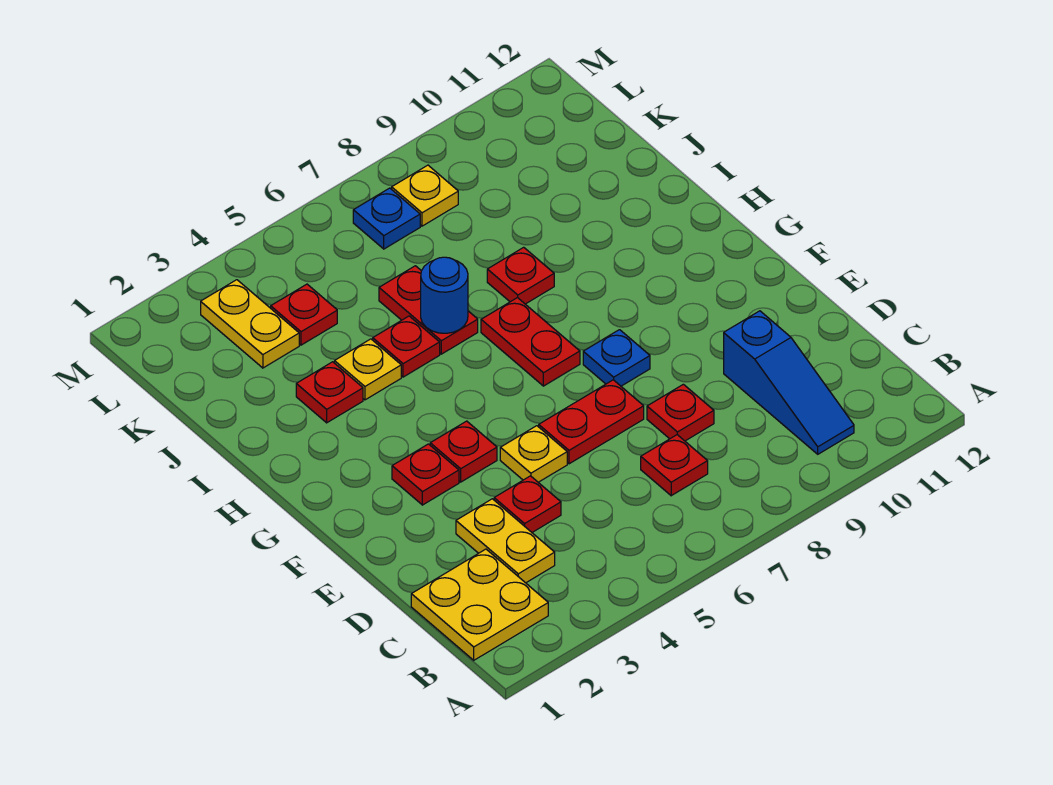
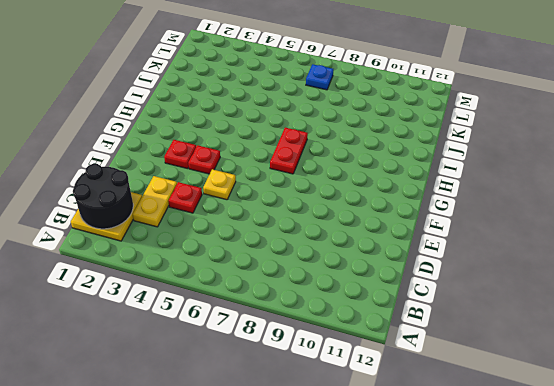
black 2x2 round brick [73,164,133,229] -> none
none -> blue 1x3 slope [724,311,854,454]
none -> red 1x1 plate [641,435,708,496]
none -> red 1x1 plate [647,384,714,441]

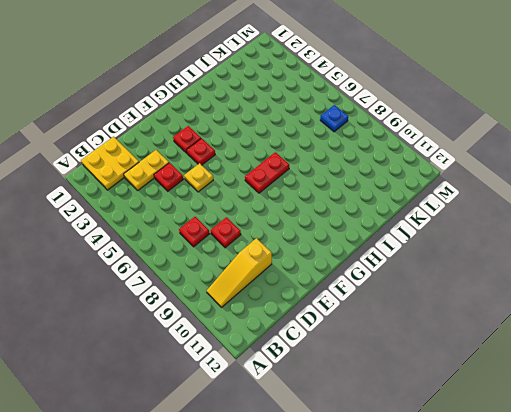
yellow 1x3 slope [207,238,272,307] -> blue 1x3 slope [724,311,854,454]
none -> red 1x2 plate [539,380,644,464]
none -> blue 1x1 plate [583,330,650,386]
none -> red 1x1 plate [296,362,363,423]

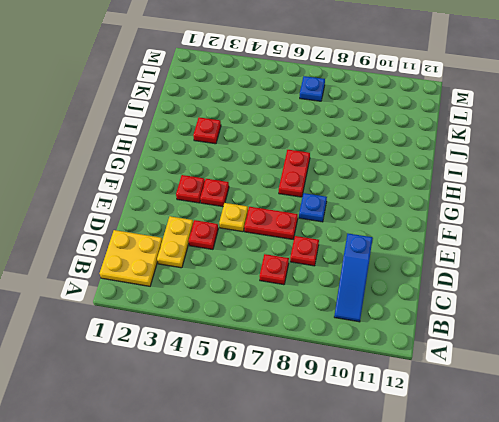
none -> yellow 1x1 plate [335,339,401,400]
none -> red 1x1 plate [373,316,440,377]
none -> red 1x2 plate [379,266,478,354]

